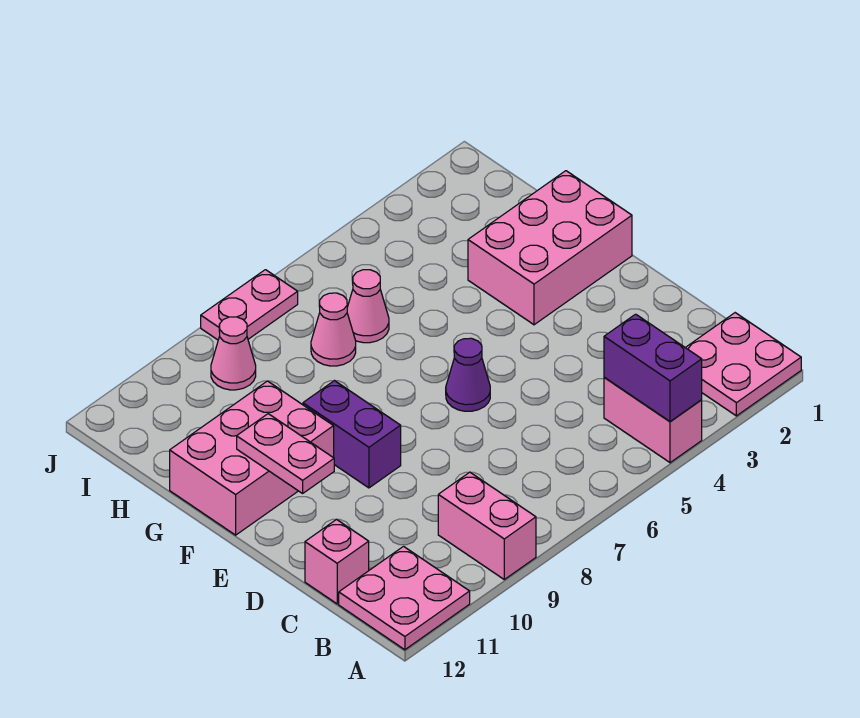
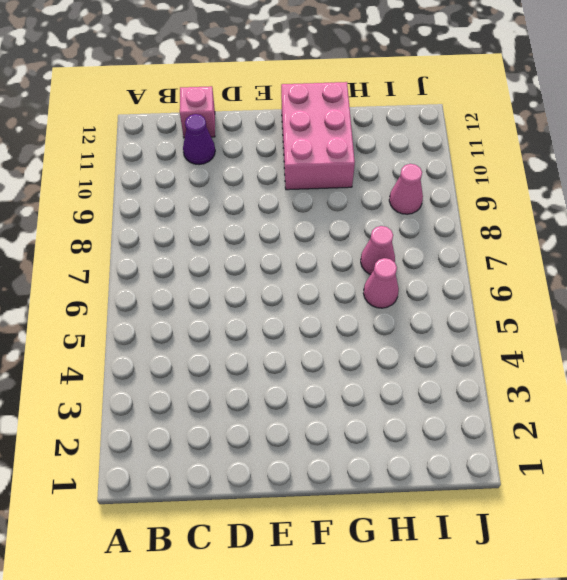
purple 1x1 cone [183,114,215,165] -> purple 1x1 cone moved to [446,338,490,411]
none -> pink 2x2 plate [686,313,801,416]
none -> pink 1x2 brick [604,377,702,463]
none -> pink 1x2 brick [438,472,536,579]

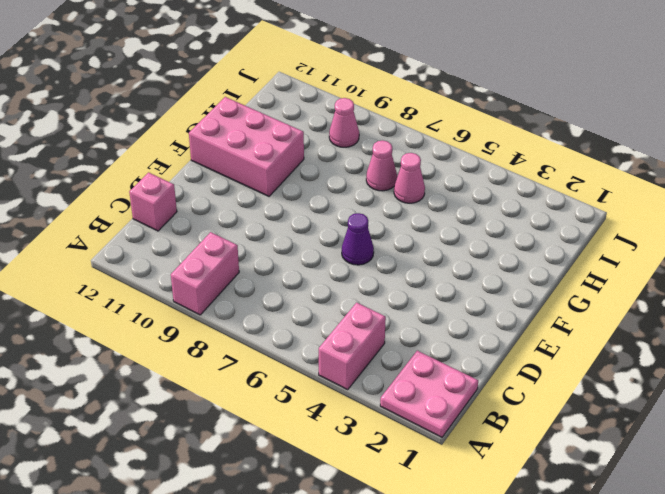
none -> pink 2x2 plate [339,546,470,650]
none -> purple 1x2 brick [303,381,401,488]
none -> pink 2x3 brick [468,171,632,325]

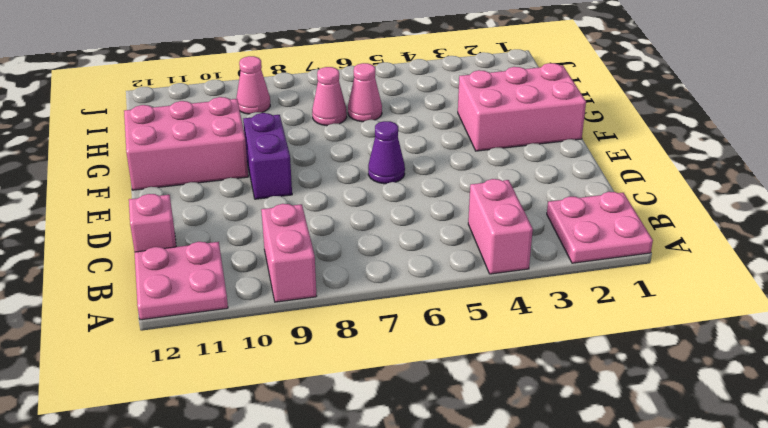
none -> pink 1x2 plate [201,270,298,340]
none -> purple 1x2 brick [604,314,702,422]
none -> pink 1x2 plate [237,414,334,493]

